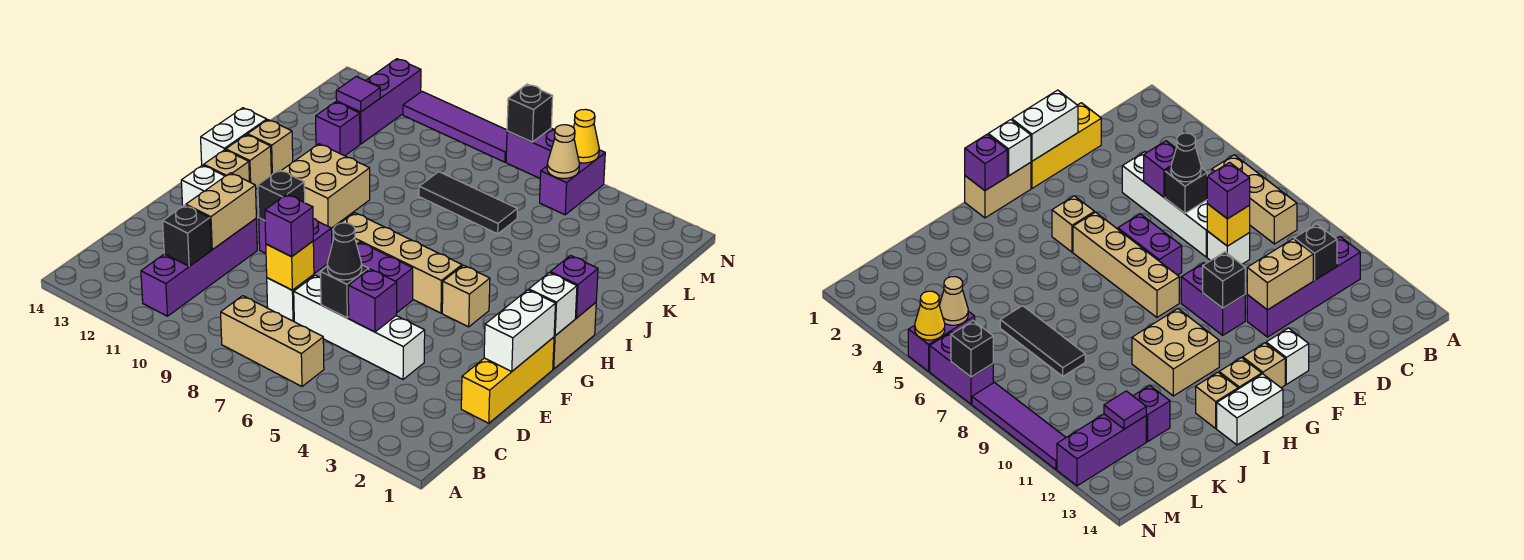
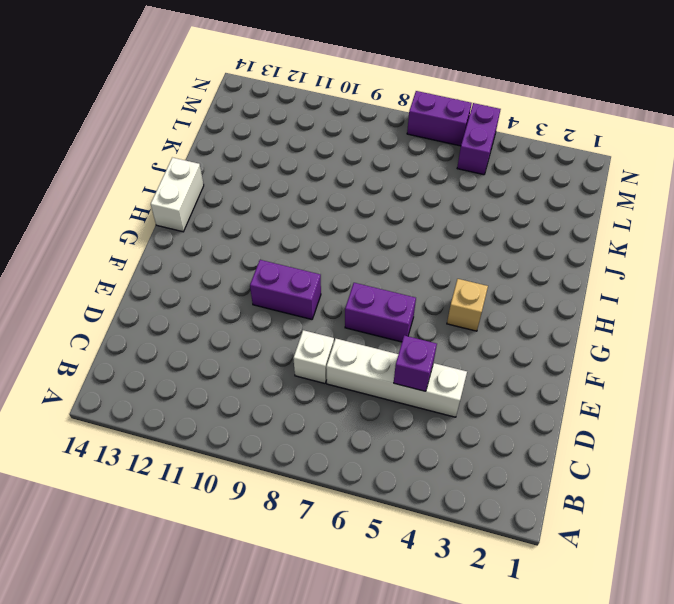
none -> tan 1x3 brick [221,296,324,386]
none -> purple 1x4 brick [141,219,257,316]
none -> yellow 1x3 brick [461,337,554,423]
none -> white 1x1 brick [181,165,225,206]

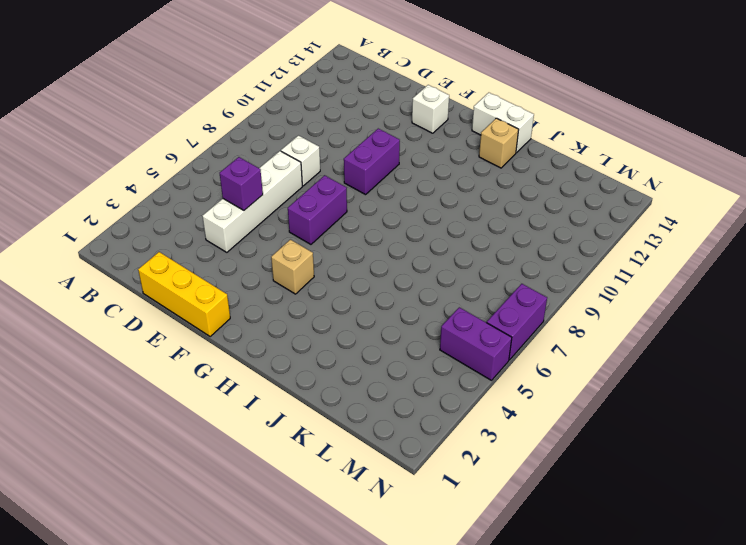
none -> tan 1x3 brick [221,296,324,386]
none -> purple 1x4 brick [141,219,257,316]
none -> tan 1x2 brick [553,303,596,369]
none -> tan 1x4 brick [341,213,462,313]

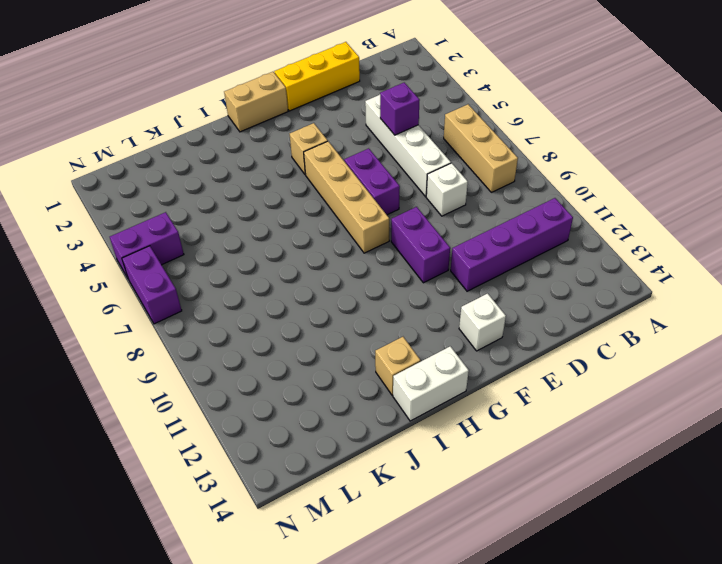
none -> tan 1x1 brick [204,150,250,182]
none -> tan 2x2 brick [281,144,370,228]
none -> tan 1x1 brick [226,135,271,189]
none -> black 1x3 tile [419,172,517,234]

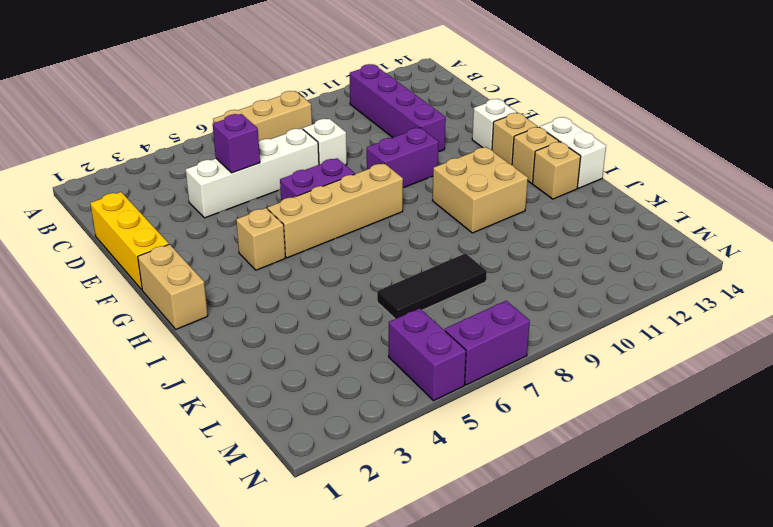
none -> purple 1x1 brick [316,102,360,156]
none -> purple 1x3 brick [337,59,421,144]
none -> purple 1x4 tile [403,92,507,162]
none -> black 1x1 brick [163,205,211,266]

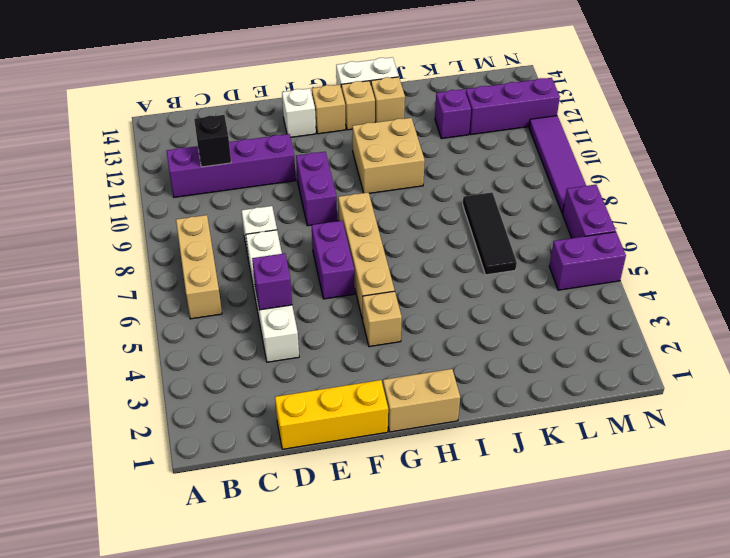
none -> black 1x1 brick [321,265,369,318]
none -> yellow 1x1 brick [266,241,314,290]
none -> tan 1x2 brick [186,173,256,250]
none -> white 1x2 brick [484,290,556,371]

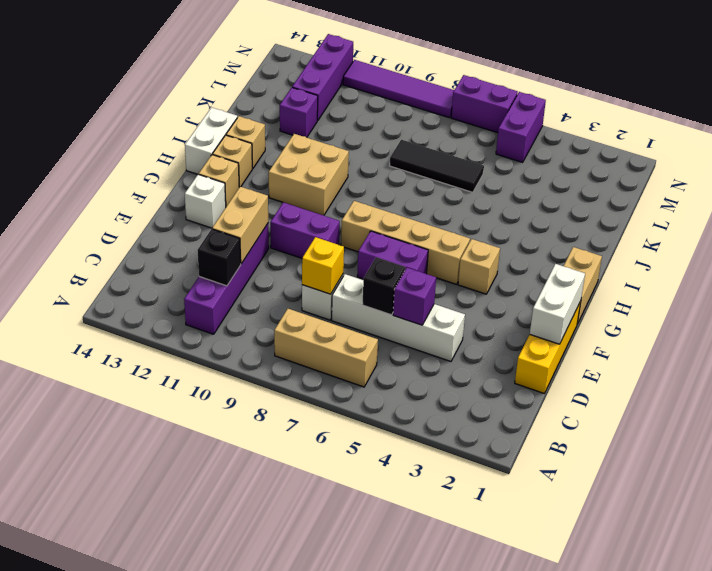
none -> black 1x1 brick [258,170,305,221]
none -> white 1x1 brick [529,273,577,336]
none -> purple 1x1 brick [550,256,598,318]
none -> purple 1x1 tile [336,77,380,112]

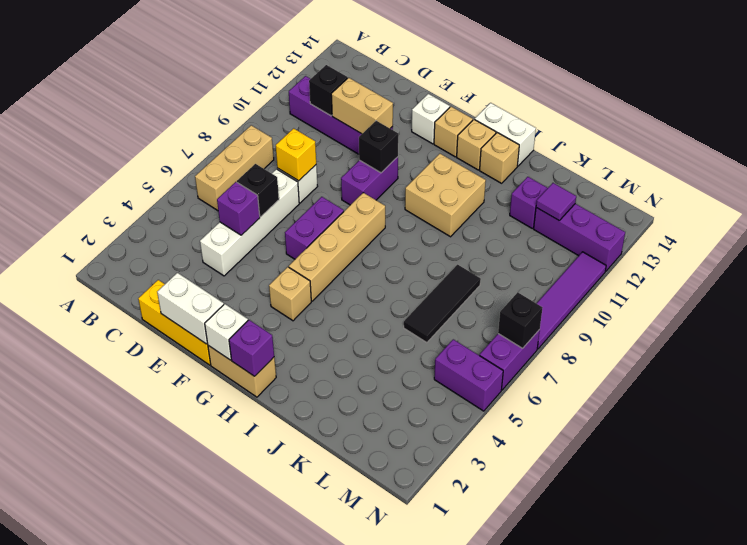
none -> tan 1x1 cone [547,125,579,179]
none -> yellow 1x1 cone [573,109,599,163]
none -> black 1x1 cone [327,223,362,280]
none -> purple 1x1 brick [265,194,313,257]

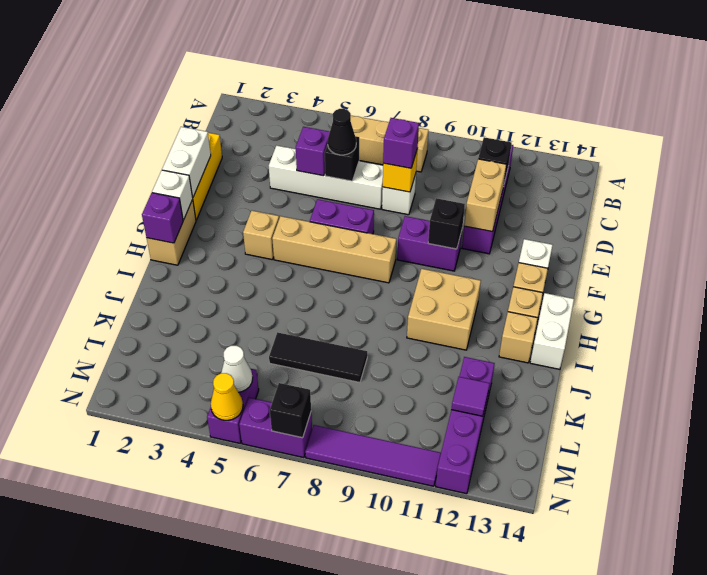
white 1x1 cone [221,346,253,392] -> tan 1x1 cone [547,125,579,179]

